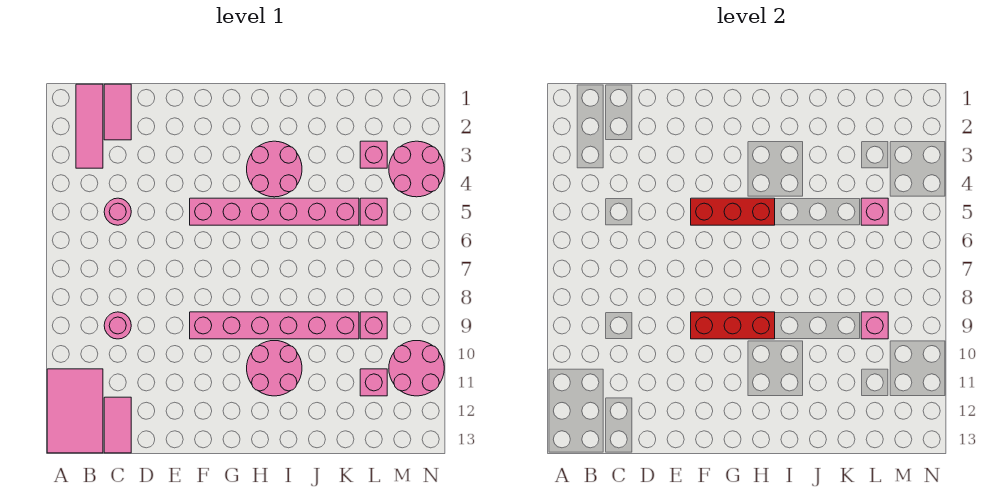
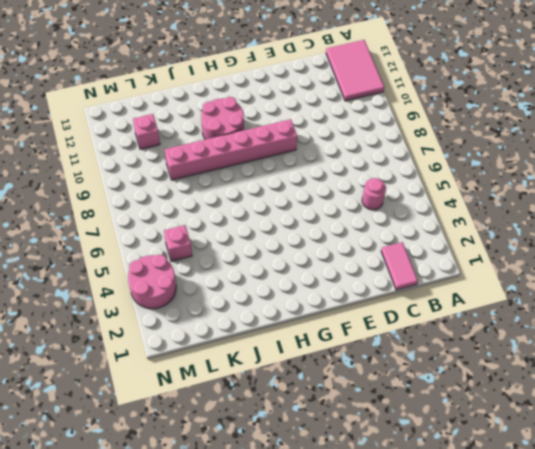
none -> pink 1x3 tile [76,84,103,168]
none -> pink 1x1 round brick [104,312,131,339]
none -> pink 1x2 tile [104,397,131,453]

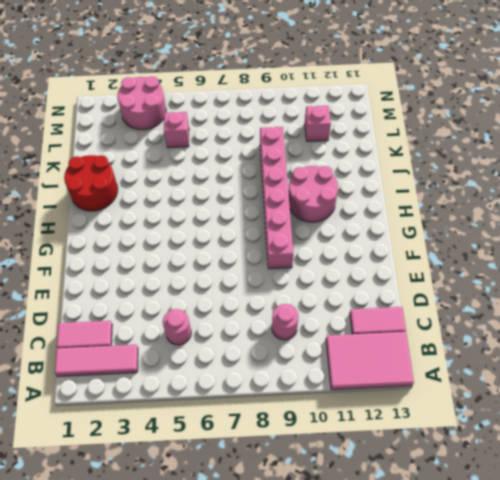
red 2x2 round brick [64,155,118,211] -> none
none -> pink 1x6 brick [190,198,359,225]
none -> pink 2x2 round brick [247,141,302,197]
none -> pink 1x1 brick [360,141,387,168]

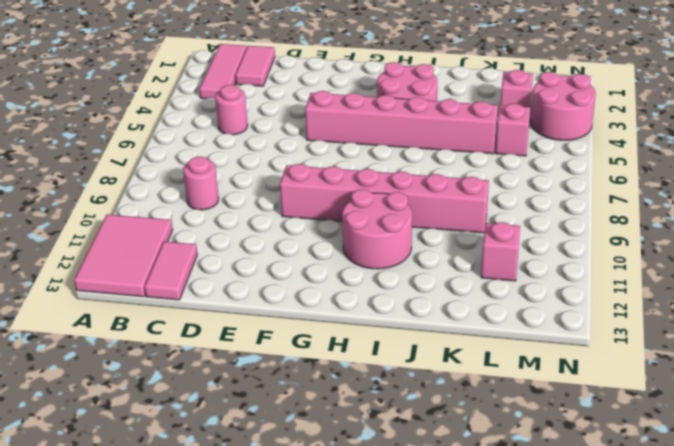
none -> pink 1x1 brick [360,312,387,339]
none -> pink 2x2 round brick [389,341,444,396]
none -> red 1x3 brick [691,198,775,225]

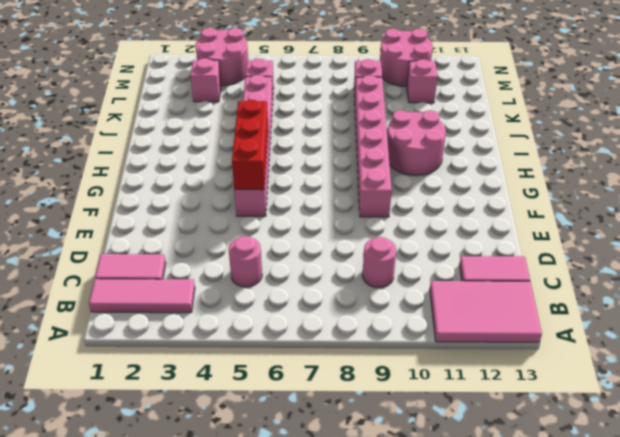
none -> pink 2x2 round brick [247,141,302,197]
none -> red 1x3 brick [691,312,775,339]
none -> pink 1x1 brick [861,198,888,225]

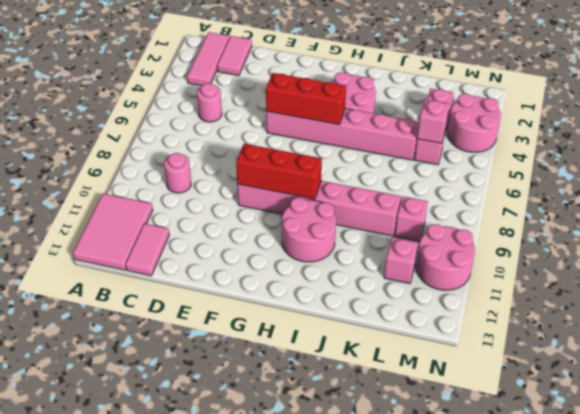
none -> pink 1x1 brick [861,312,888,339]

